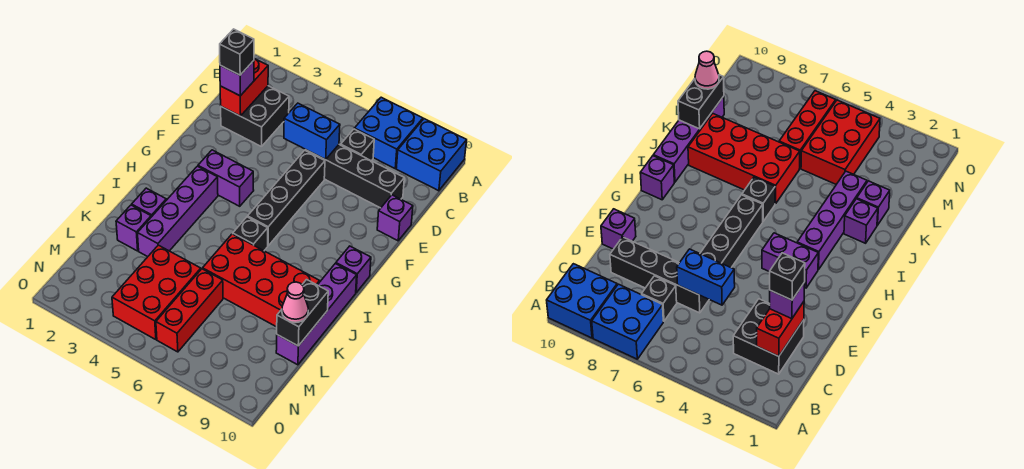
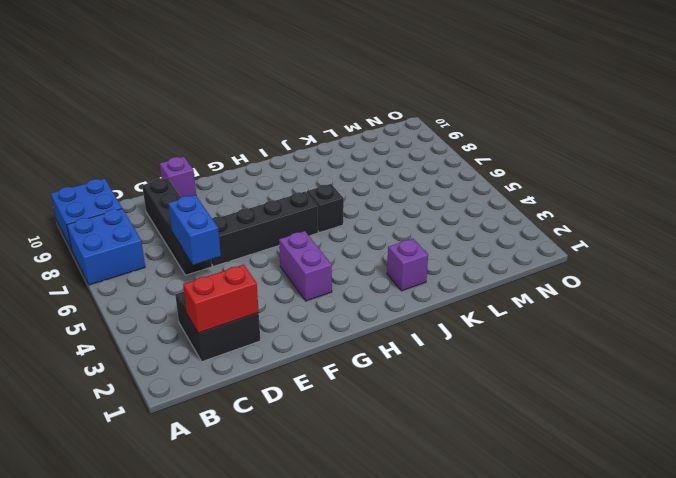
none -> black 1x1 brick [341,129,374,161]
none -> purple 1x4 brick [138,166,218,257]
none -> purple 1x1 brick [336,246,371,293]

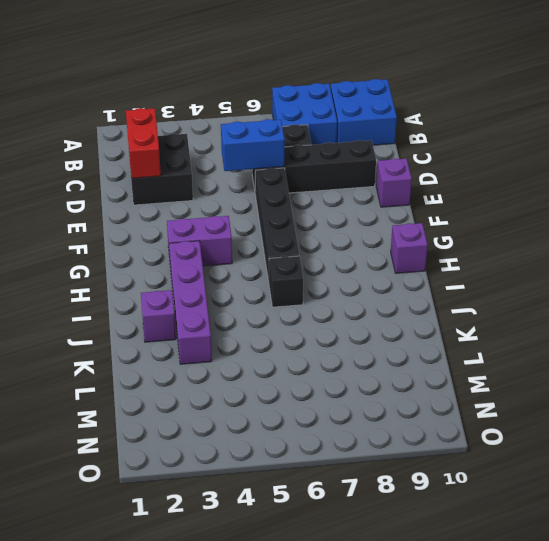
none -> purple 1x4 brick [276,264,357,365]
none -> red 2x4 brick [203,234,320,327]
none -> purple 1x1 brick [116,205,151,251]

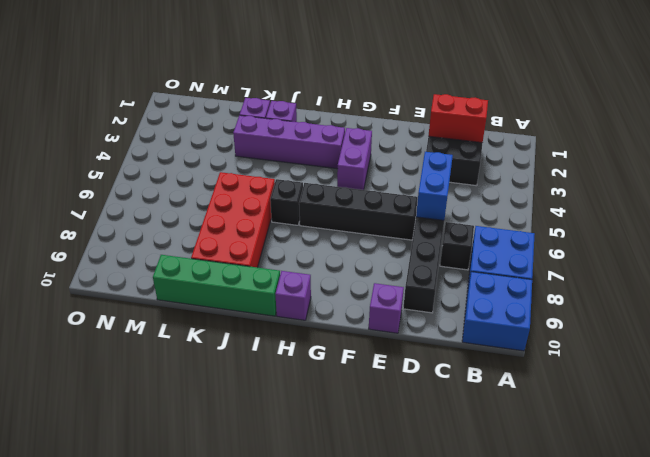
green 1x4 brick [153,255,280,316] -> purple 1x4 brick [276,264,357,365]
none -> red 2x3 brick [112,245,201,340]
none -> red 1x3 brick [156,269,223,352]
none -> black 1x2 brick [277,280,328,346]

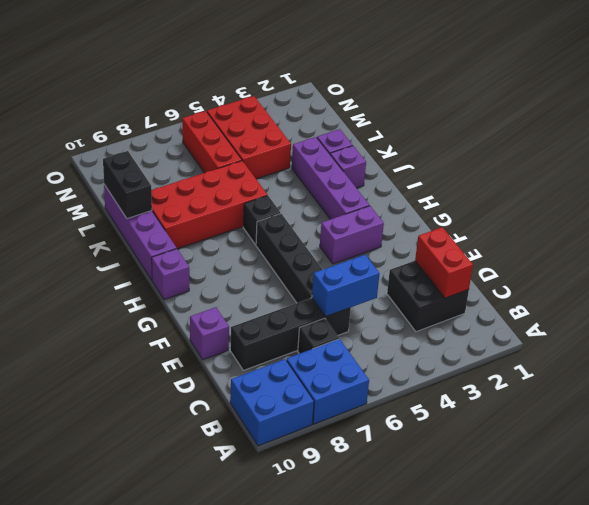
none -> purple 1x1 brick [220,61,254,96]
none -> pink 1x1 cone [282,282,308,323]
none -> black 1x1 brick [220,29,254,75]

